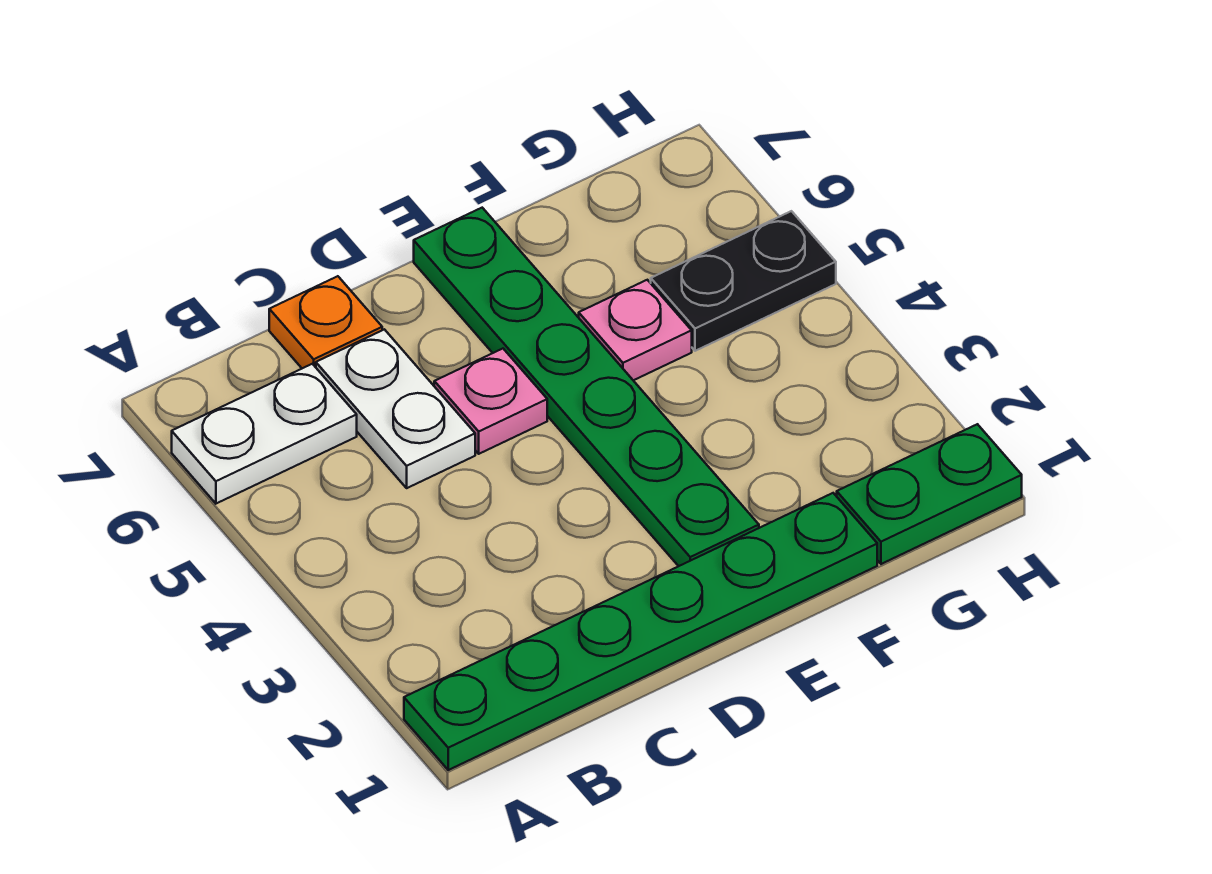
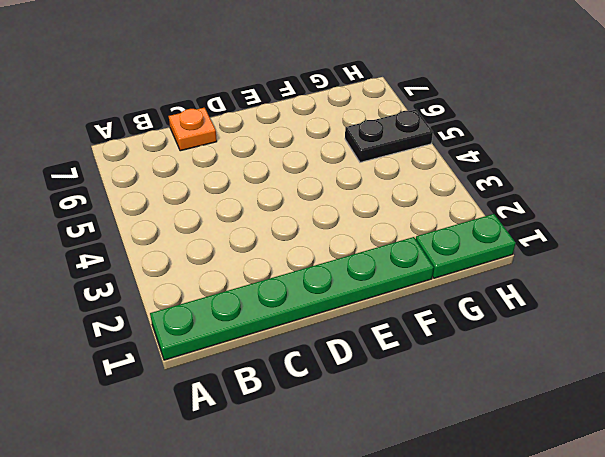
none -> white 1x2 plate [172,364,357,504]
none -> white 1x2 plate [316,329,475,488]

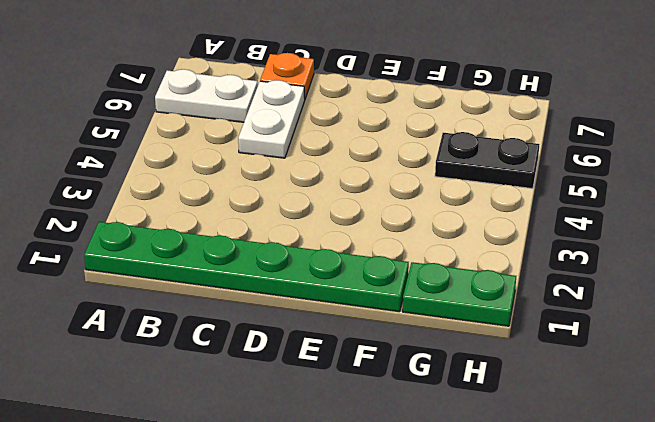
none -> pink 1x1 plate [434,349,547,454]
none -> green 1x6 plate [414,208,759,566]

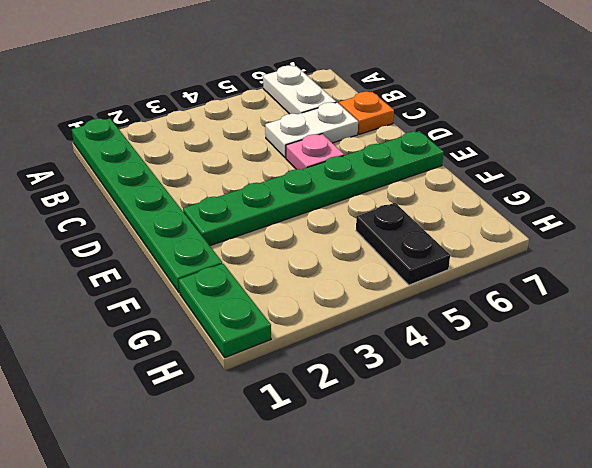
none -> pink 1x1 plate [579,280,692,380]

